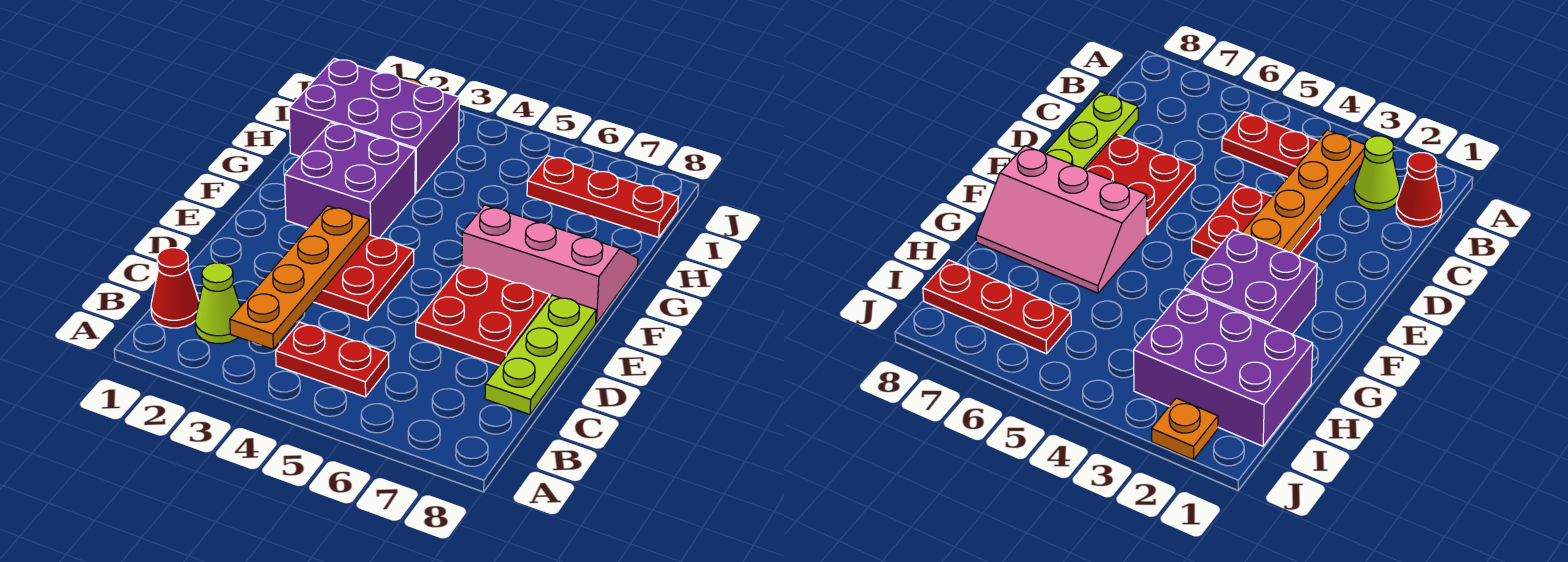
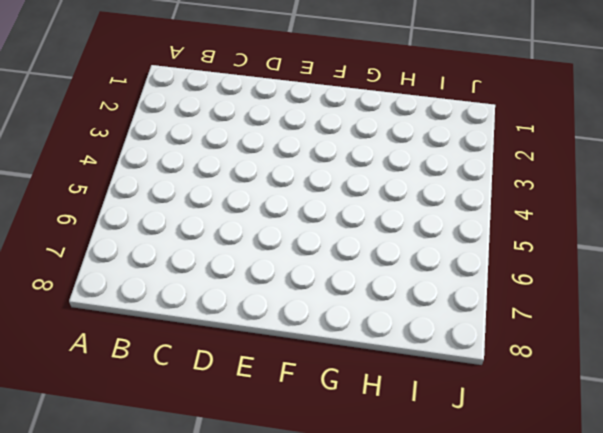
none -> red 1x1 cone [151,248,199,328]
none -> lime 1x1 cone [195,263,240,344]
none -> red 1x2 plate [276,322,389,397]

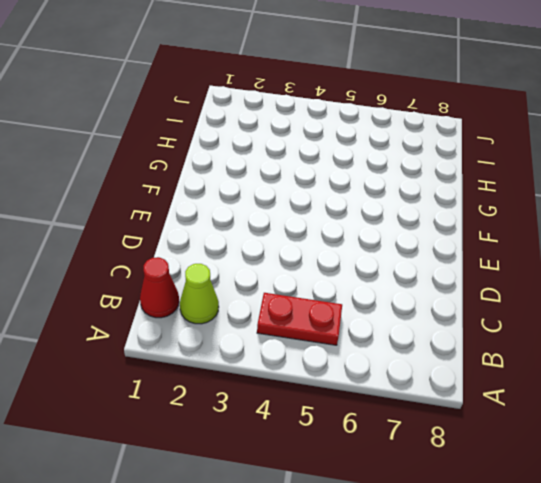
none -> lime 1x3 plate [485,295,596,415]
none -> red 2x2 plate [313,235,414,321]
none -> red 2x2 plate [416,265,550,365]

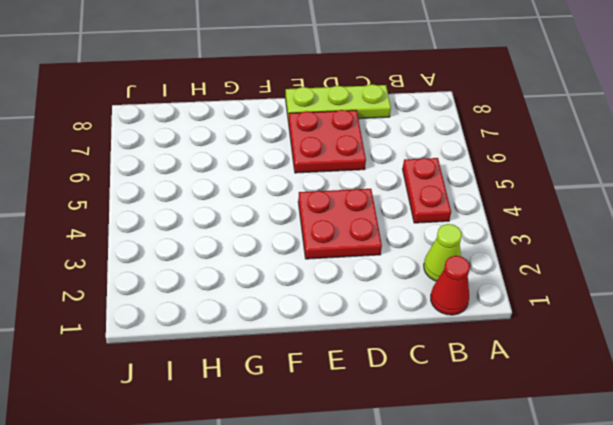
none -> purple 2x2 brick [285,123,415,238]
none -> pink 2x3 slope [462,205,638,323]
none -> purple 2x3 brick [289,59,459,194]

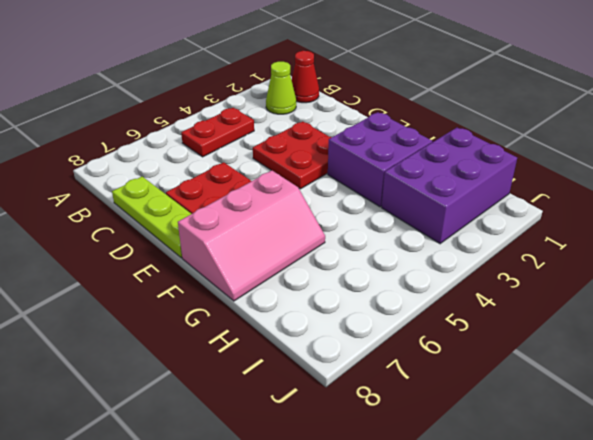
none -> red 1x3 plate [527,156,679,237]
none -> orange 1x1 plate [1152,398,1218,460]
none -> orange 1x4 plate [230,206,369,349]

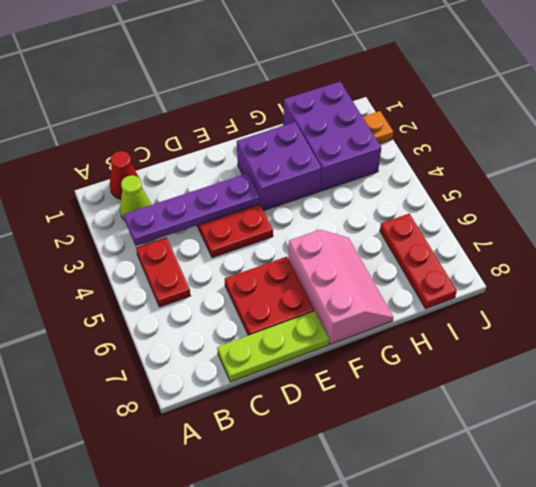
purple 1x4 plate [124,173,260,246] -> orange 1x4 plate [230,206,369,349]

